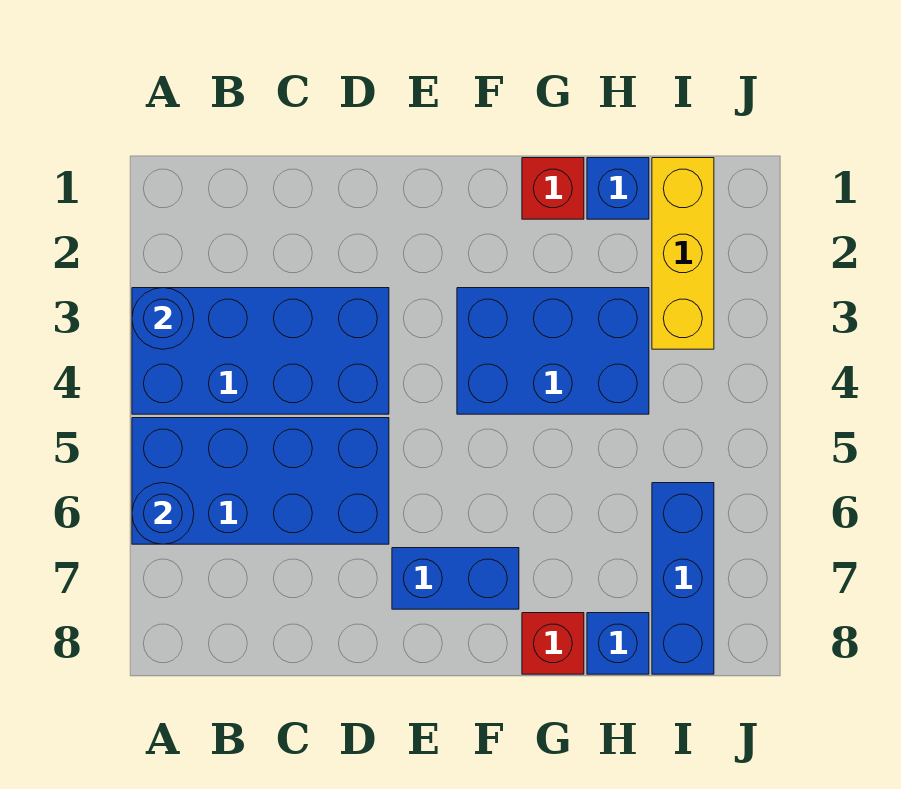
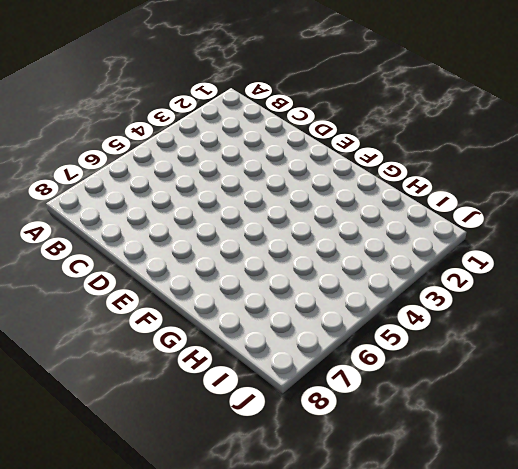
none -> blue 2x4 brick [132,288,389,414]
none -> blue 2x4 brick [132,418,389,544]
none -> blue 1x2 brick [392,548,519,609]

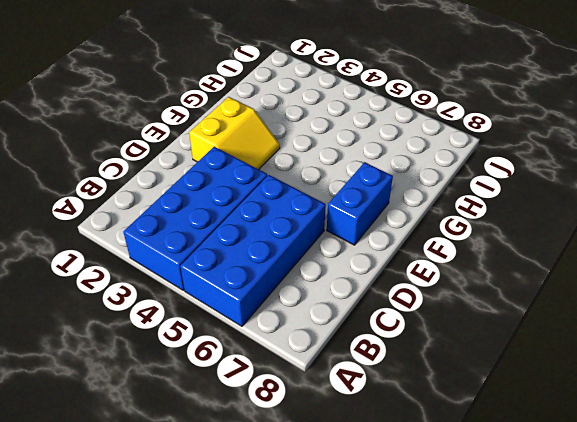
yellow 2x2 slope [189,97,280,169] -> blue 2x3 brick [457,288,649,414]
none -> red 1x1 brick [522,158,584,219]
none -> red 1x1 brick [522,613,584,674]
none -> blue 1x1 brick [587,158,649,219]

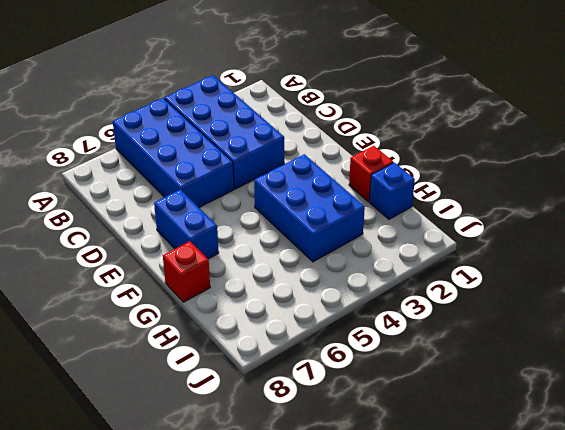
none -> blue 1x1 brick [587,613,649,674]
none -> yellow 1x3 brick [652,158,714,349]
none -> blue 1x3 brick [652,483,714,674]

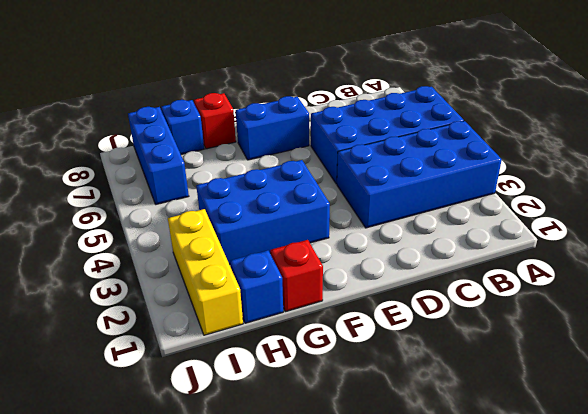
none -> blue 1x1 round brick [132,288,194,349]
none -> blue 1x1 round brick [132,483,194,544]

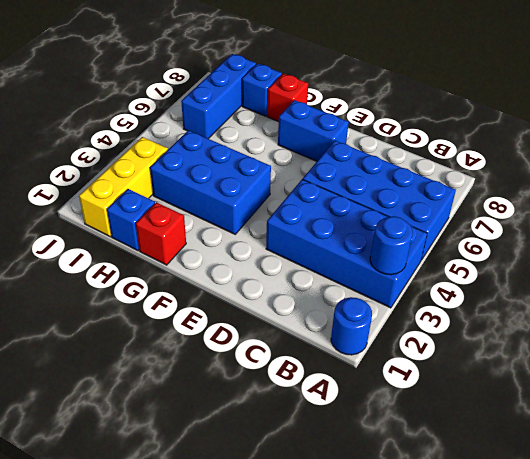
blue 1x1 round brick [331,297,372,355] -> blue 1x1 round brick moved to [132,483,194,544]

